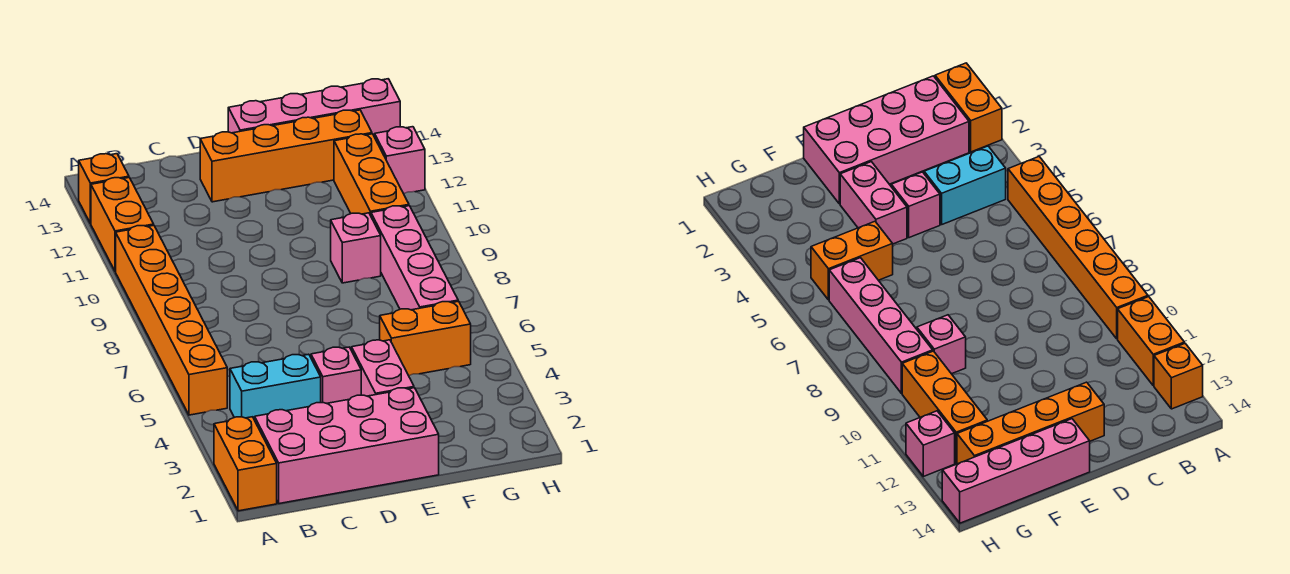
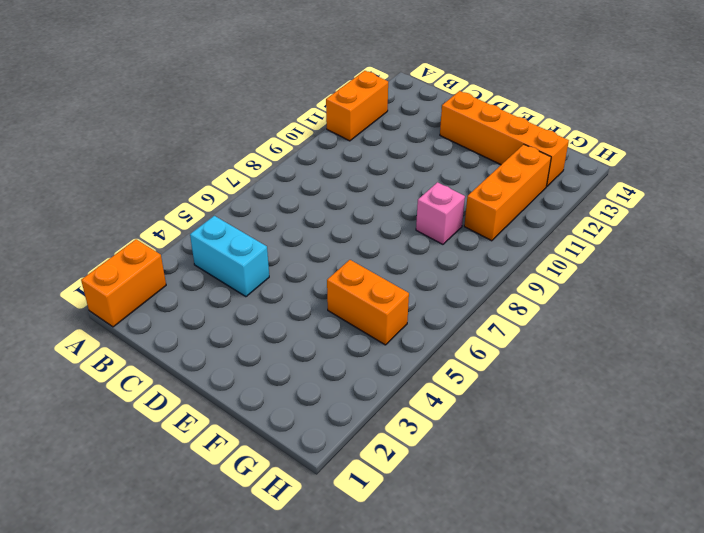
none -> orange 1x6 brick [116,225,227,415]
none -> orange 1x1 brick [79,154,129,224]
none -> pink 2x4 brick [255,388,439,504]

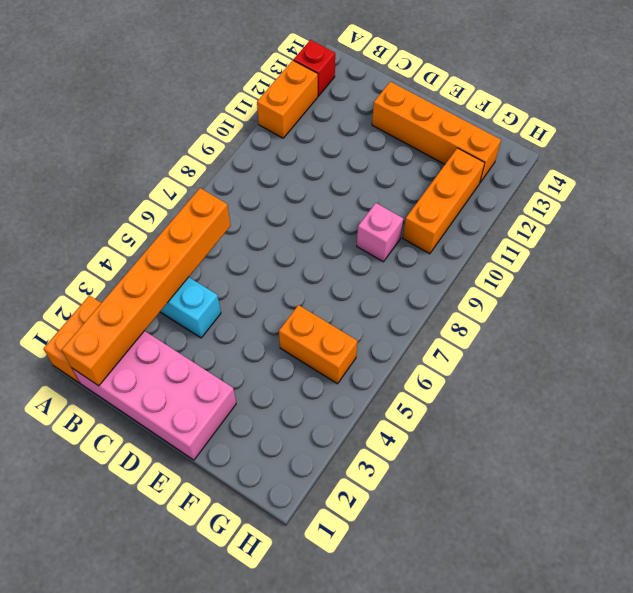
red 1x1 brick [294,40,335,96] -> orange 1x1 brick [79,154,129,224]
orange 1x6 brick [62,188,231,386] -> orange 1x6 brick moved to [116,225,227,415]
none -> pink 1x1 brick [311,347,361,403]
none -> pink 1x2 brick [352,340,414,396]
none -> pink 1x4 brick [228,79,400,137]

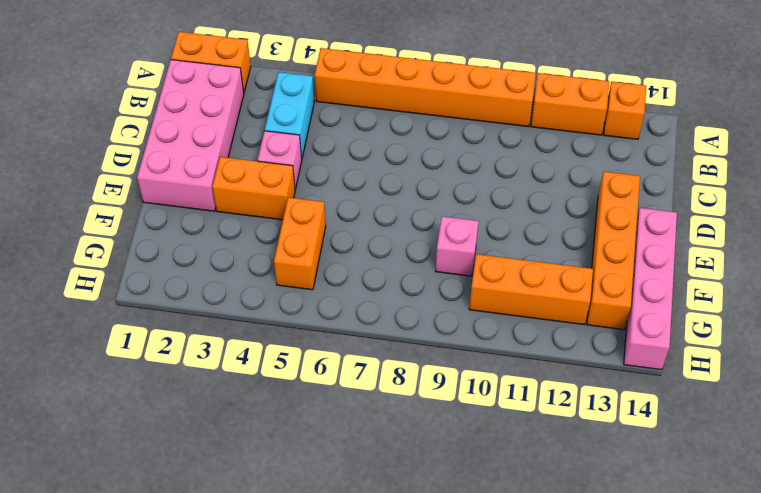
orange 1x2 brick [212,157,295,220] -> pink 1x2 brick [352,340,414,396]
none -> pink 1x4 brick [371,206,458,310]
none -> pink 1x1 brick [375,127,425,194]

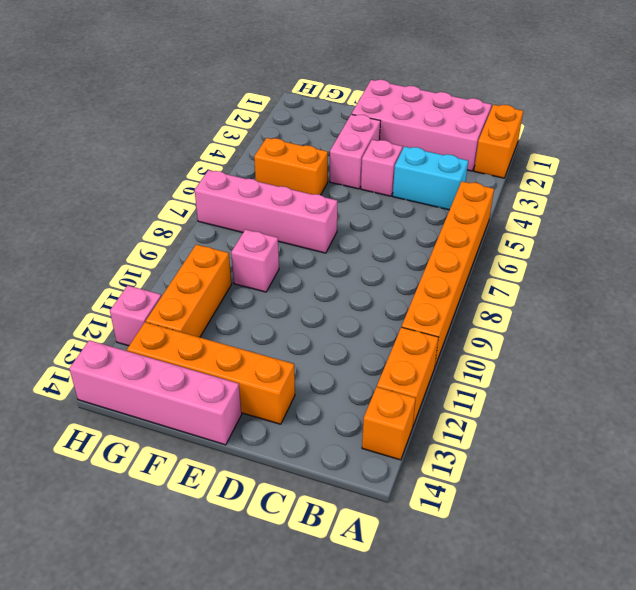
pink 1x4 brick [194,170,337,253] -> pink 1x4 brick turned to [371,206,458,310]

